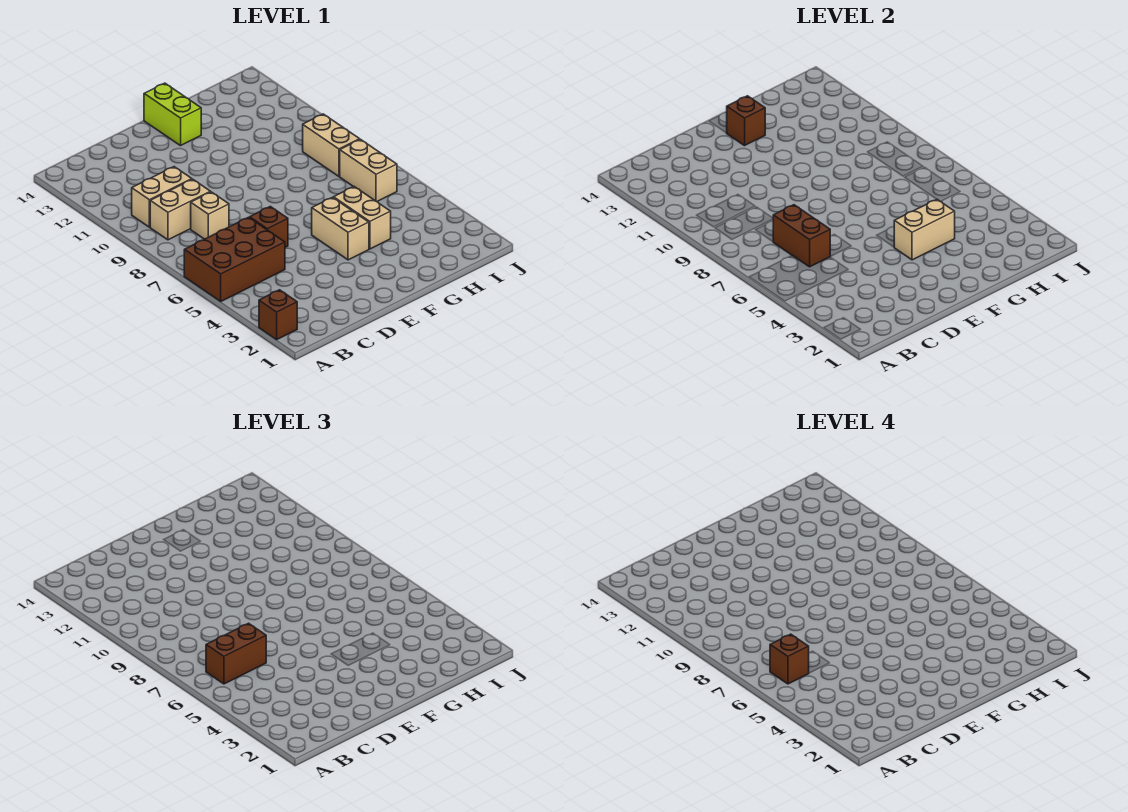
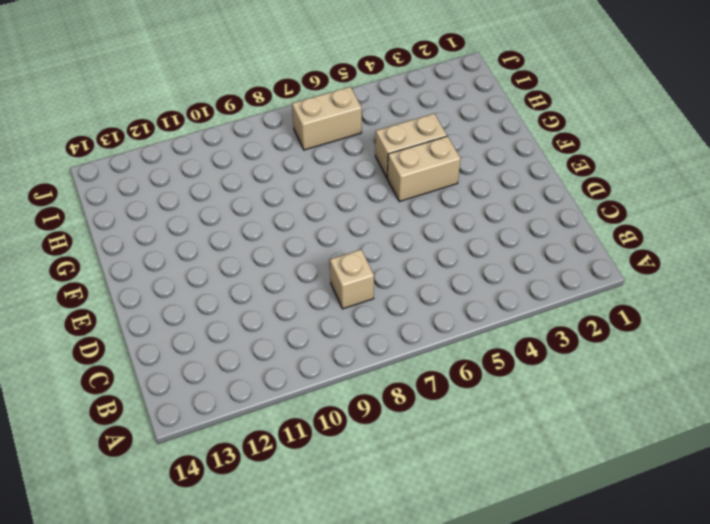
none -> brown 1x1 brick [259,290,297,340]
none -> brown 2x3 brick [184,217,285,301]
none -> tan 1x2 brick [150,179,210,240]

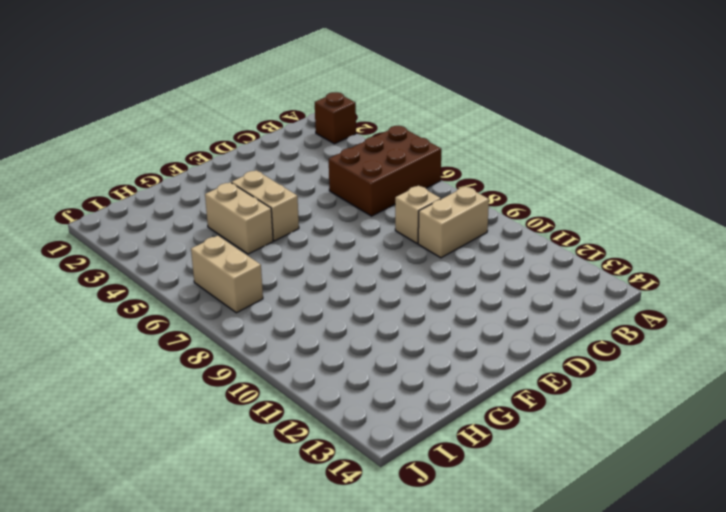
none -> tan 1x2 brick [132,167,192,227]
none -> brown 1x1 brick [250,206,288,247]
none -> lime 1x2 brick [144,83,201,146]

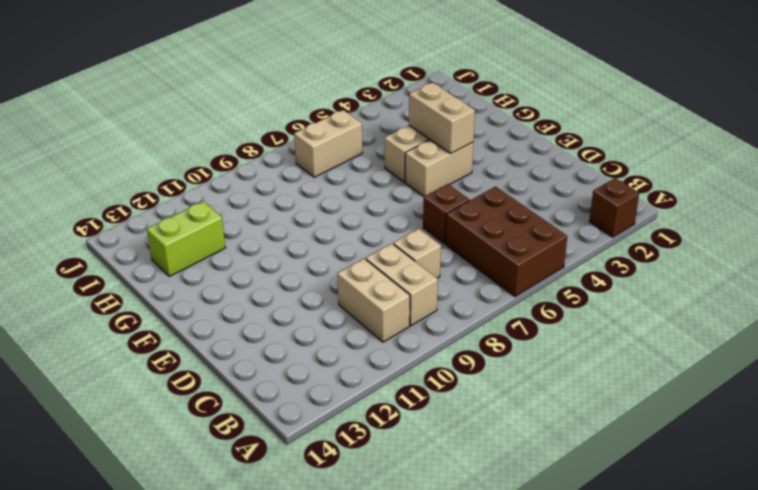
lime 1x2 brick [147,201,226,277] -> lime 1x2 brick moved to [144,83,201,146]
none -> tan 1x2 brick [303,114,360,176]
none -> brown 1x2 brick [773,205,830,267]
none -> brown 1x1 brick [727,96,765,146]

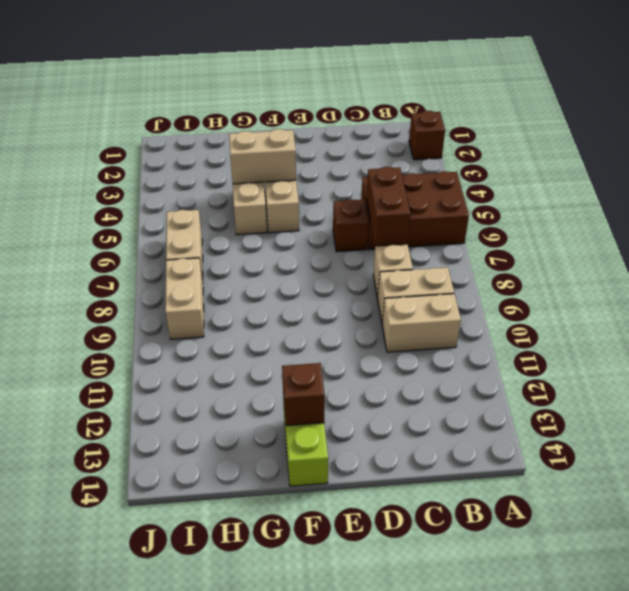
none -> brown 1x2 brick [206,623,266,684]
none -> brown 1x1 brick [770,634,809,684]

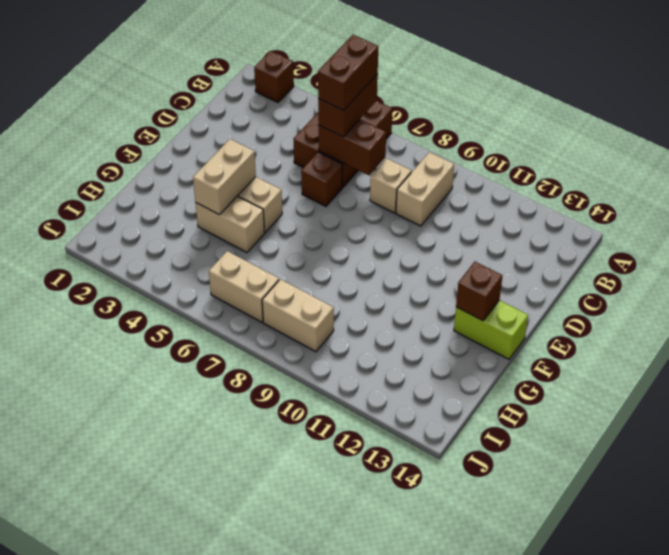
brown 1x2 brick [318,35,378,110] -> brown 1x1 brick [770,634,809,684]
none -> tan 1x2 brick [132,167,192,227]

